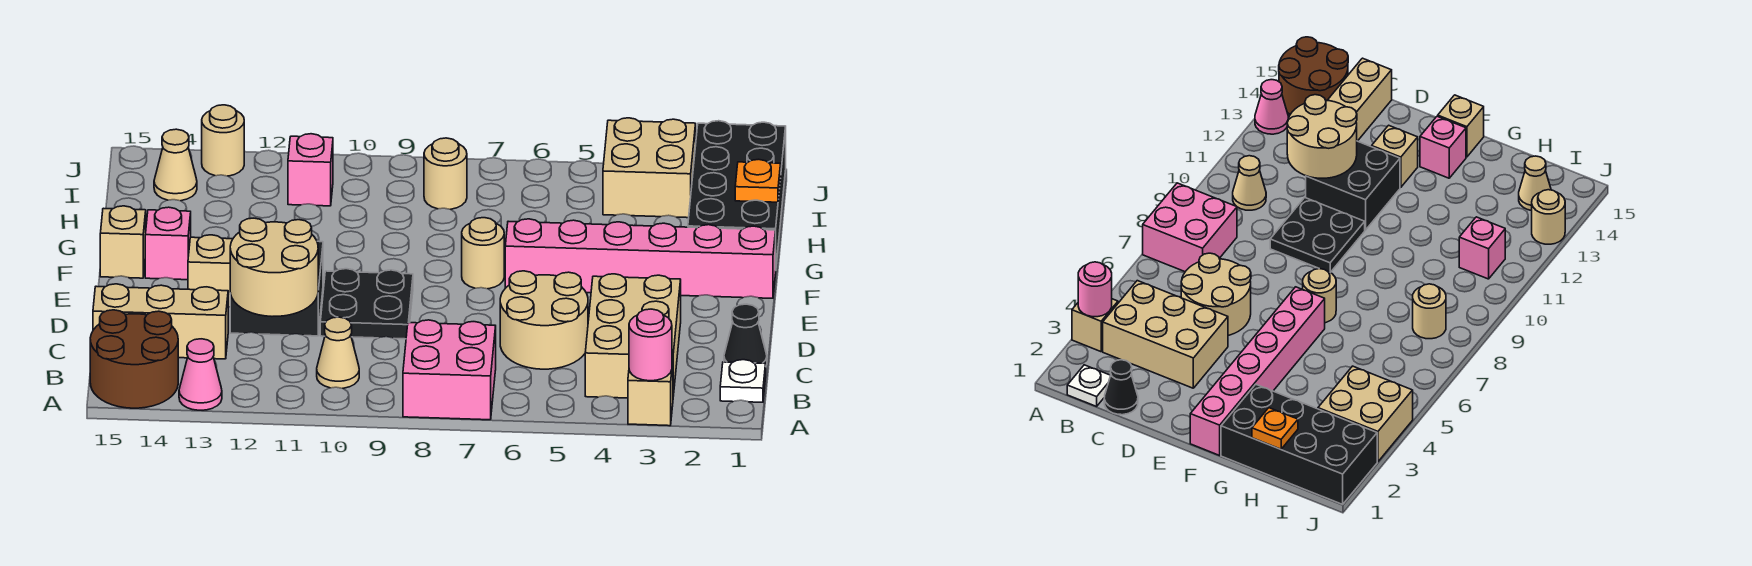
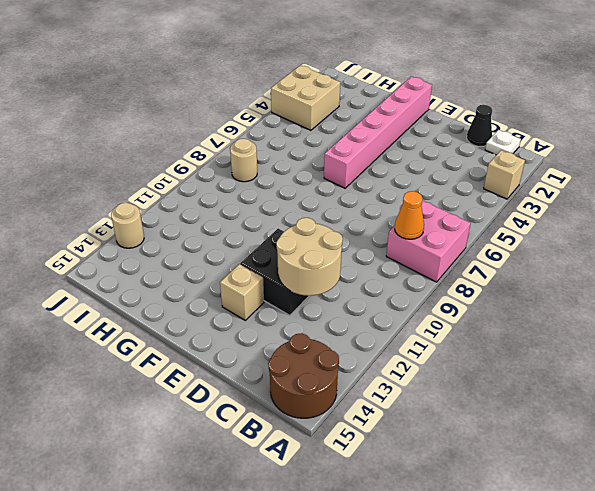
orange 1x1 cone [395,191,424,239] -> none
none -> pink 1x1 cone [179,339,222,410]
none -> tan 2x3 brick [585,274,681,398]
none -> tan 1x1 cone [317,317,359,388]

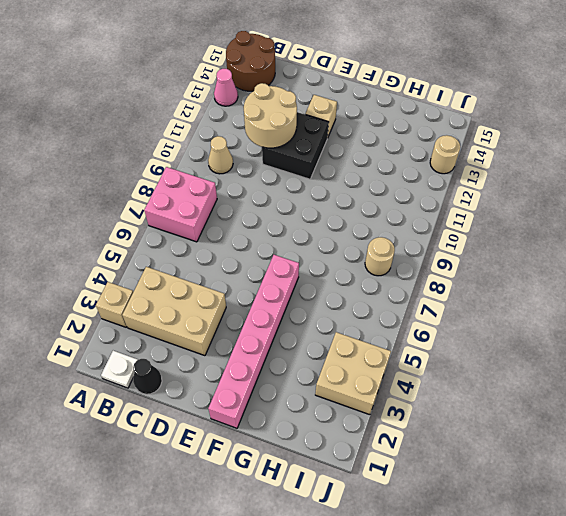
none -> tan 2x2 round brick [500,271,588,369]
none -> tan 1x3 brick [93,284,228,359]
none -> black 2x2 plate [320,269,413,339]

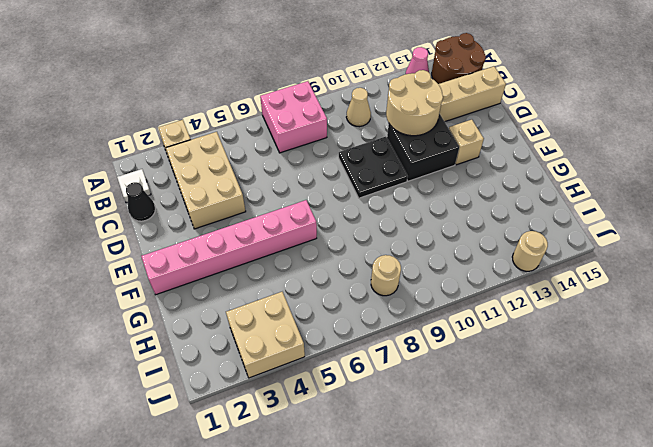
none -> tan 2x2 round brick [500,271,588,369]
none -> tan 1x1 round brick [462,218,504,289]
none -> pink 1x1 brick [145,207,191,280]

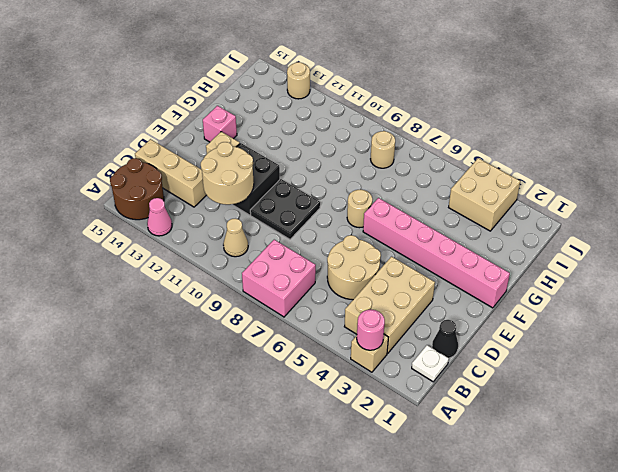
none -> tan 1x1 brick [100,206,146,278]
none -> black 2x4 brick [688,121,786,264]
none -> pink 1x1 brick [288,134,333,206]

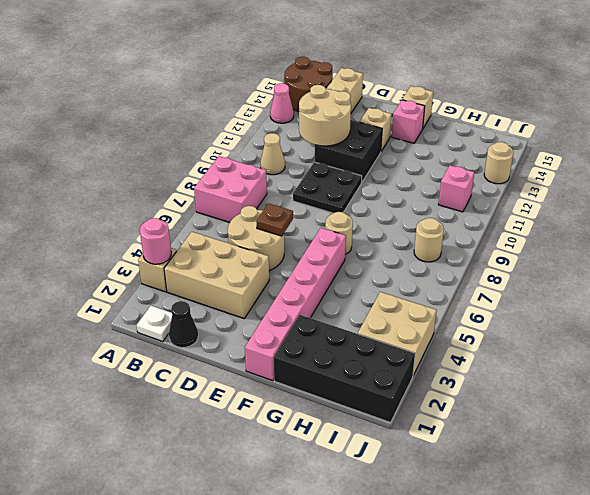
brown 1x1 plate [257,203,293,236] -> none
none -> tan 1x1 cone [154,129,197,201]
none -> orange 1x1 plate [735,159,781,202]

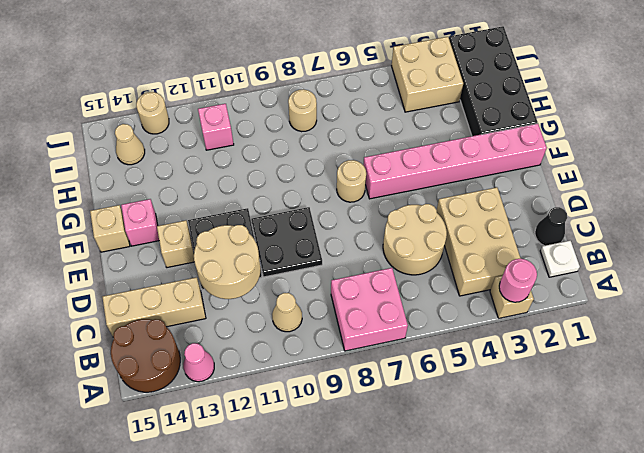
none -> orange 1x1 plate [735,159,781,202]

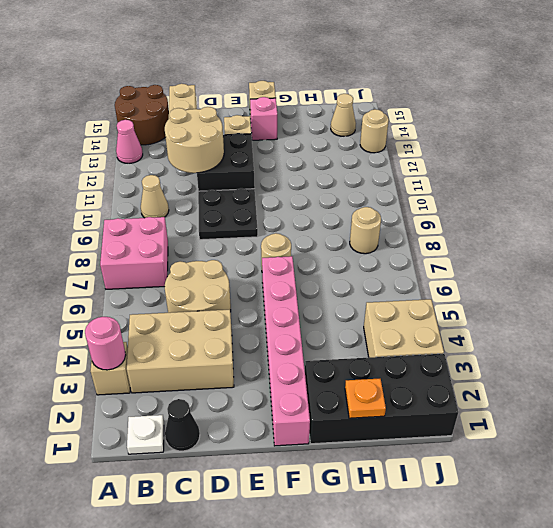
none -> pink 1x1 brick [288,134,333,206]

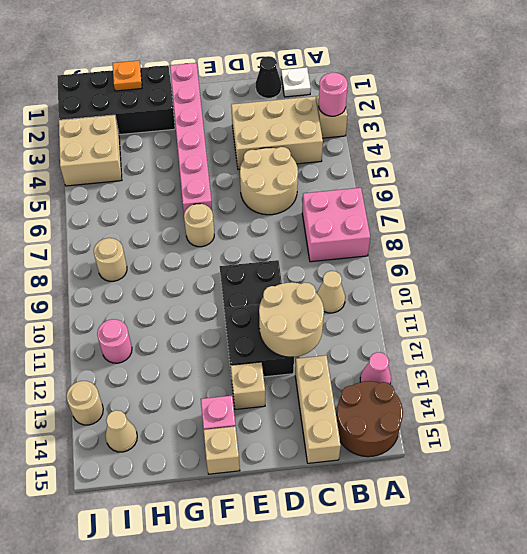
pink 1x1 round brick [97,319,132,363] -> pink 1x1 brick [288,134,333,206]

